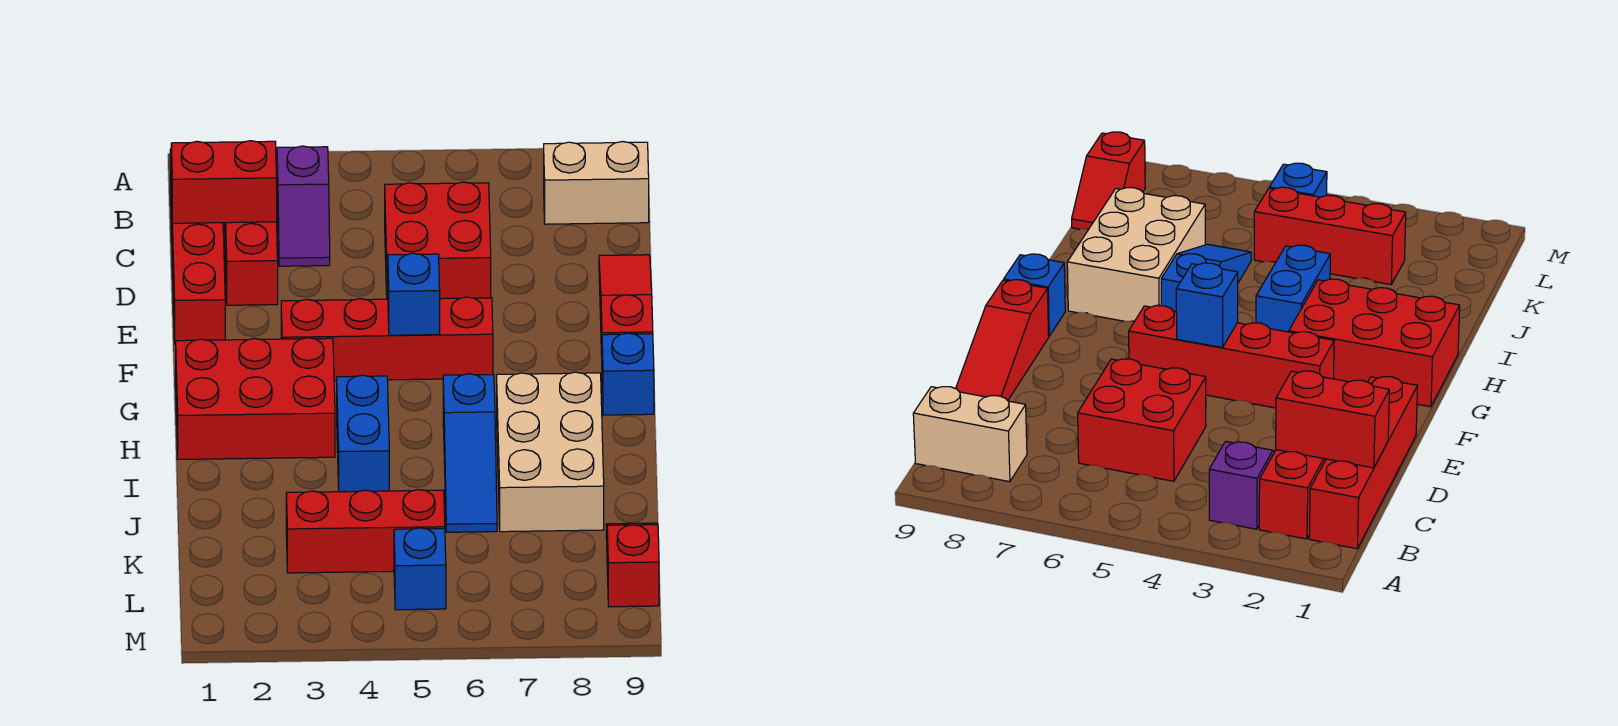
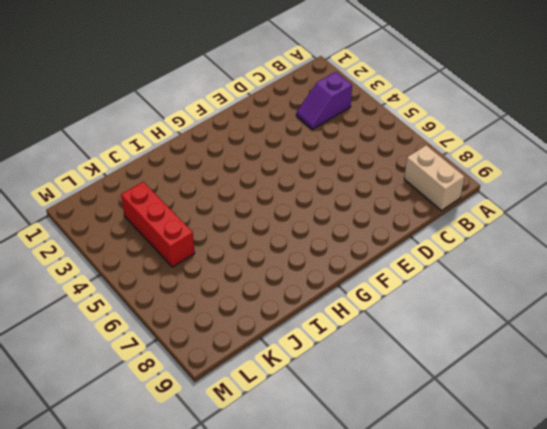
none -> red 1x4 brick [170,149,225,344]
none -> red 1x3 brick [225,222,278,305]
none -> red 2x2 brick [385,182,491,299]

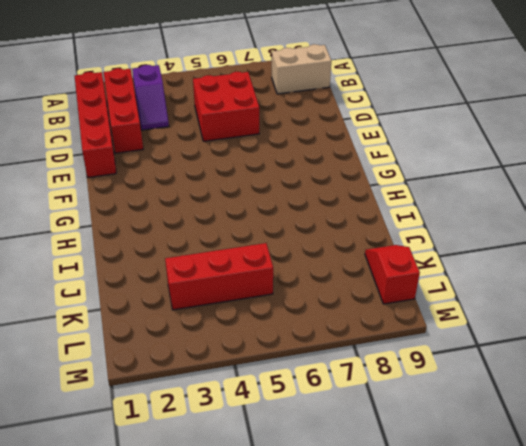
none -> red 1x3 slope [599,255,653,356]
none -> red 1x4 brick [281,297,493,381]
none -> red 2x3 brick [176,338,335,459]

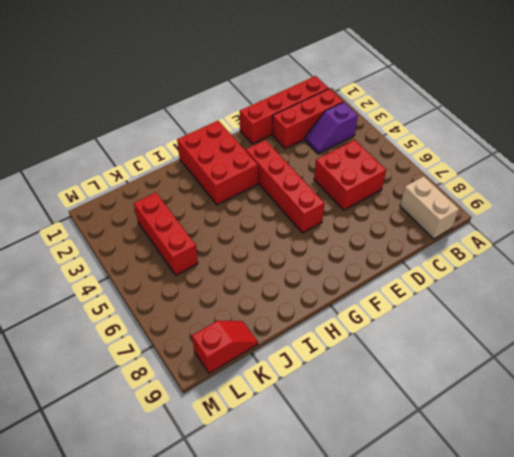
none -> red 1x3 slope [599,255,653,356]
none -> blue 1x1 brick [602,333,654,415]
none -> blue 1x2 brick [337,375,389,492]

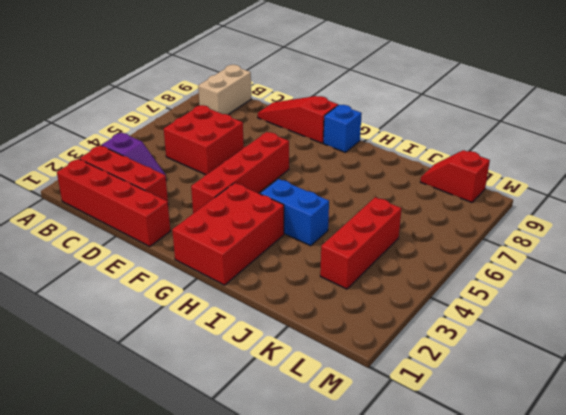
none -> blue 1x3 slope [443,374,497,532]
none -> tan 2x3 brick [497,372,604,532]
none -> blue 1x1 brick [394,528,446,610]

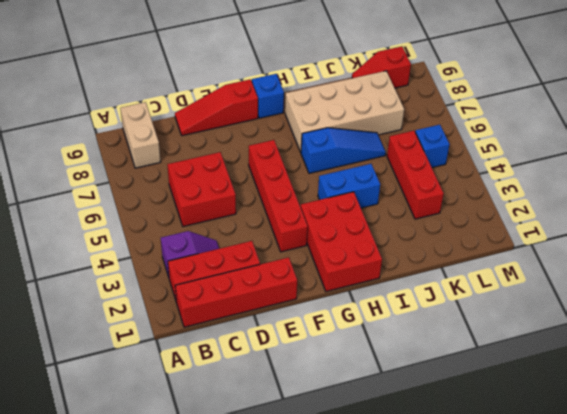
tan 2x4 brick [285,71,404,152] -> tan 2x3 brick [497,372,604,532]
none -> red 1x2 brick [171,141,277,223]
none -> blue 1x1 brick [388,253,440,335]

